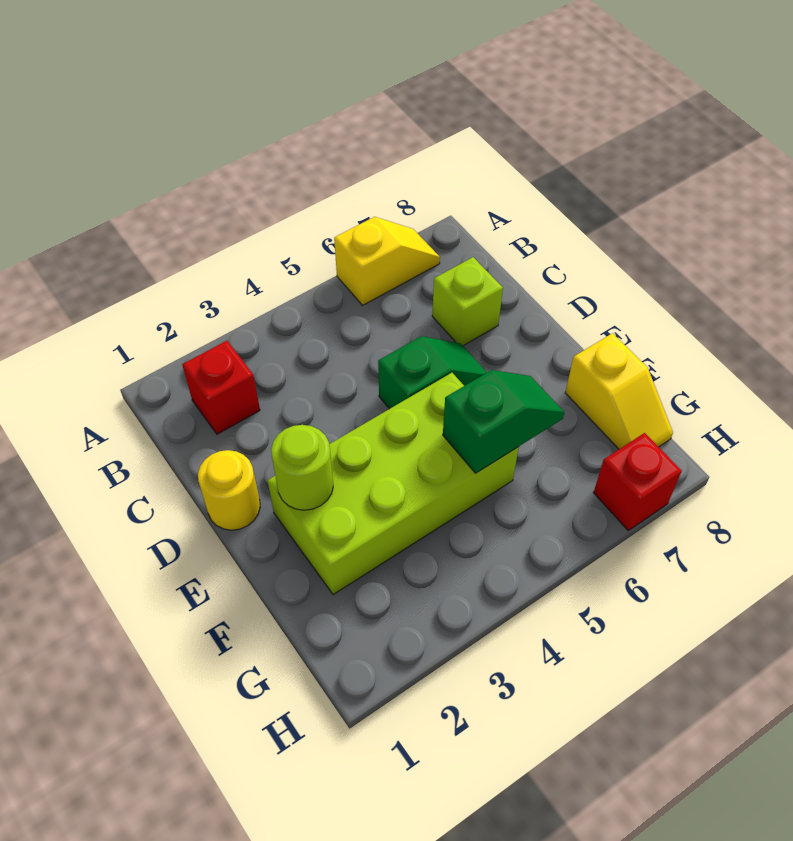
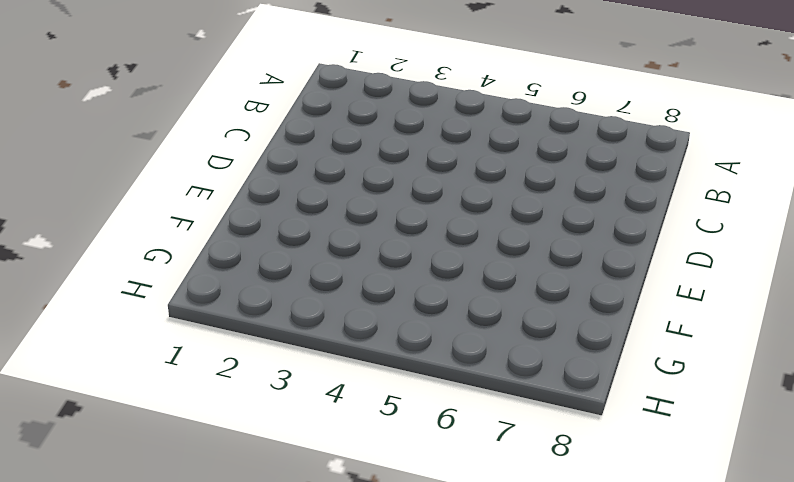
none -> yellow 1x2 slope [334,217,440,305]
none -> red 1x1 brick [182,341,260,434]

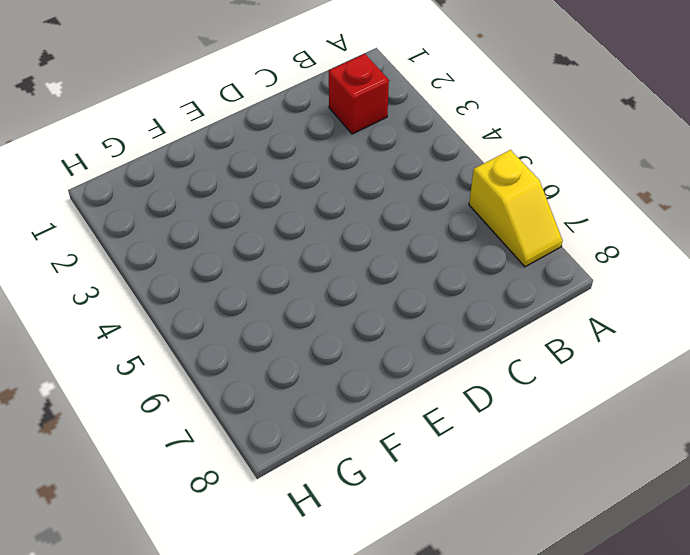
none -> lime 1x1 brick [432,257,503,346]
none -> yellow 1x1 round brick [198,450,260,530]

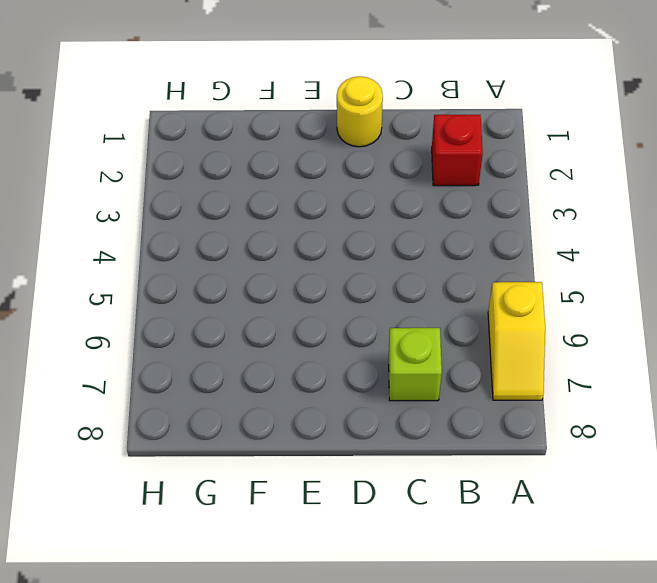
none -> green 1x2 slope [378,336,487,409]
none -> lime 2x4 brick [268,373,519,595]

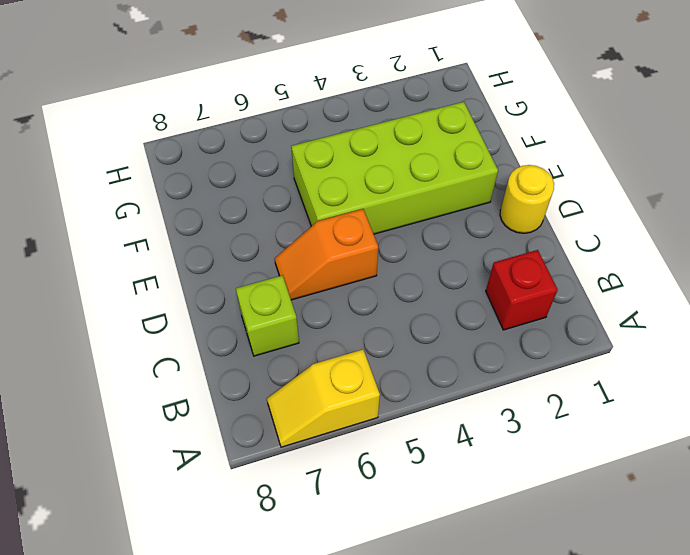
orange 1x2 slope [275,209,378,300] -> green 1x2 slope [378,336,487,409]
none -> yellow 1x2 slope [565,333,673,449]
none -> red 1x1 brick [594,433,682,530]

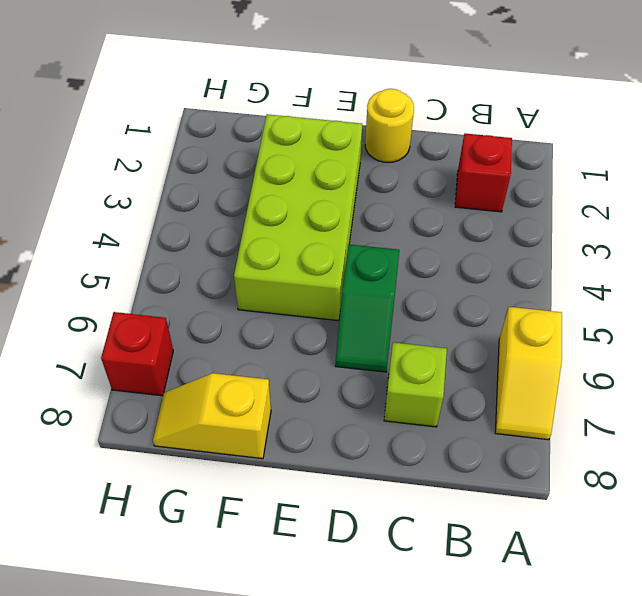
none -> lime 1x1 round brick [271,425,333,510]
none -> green 1x2 slope [443,370,564,473]

